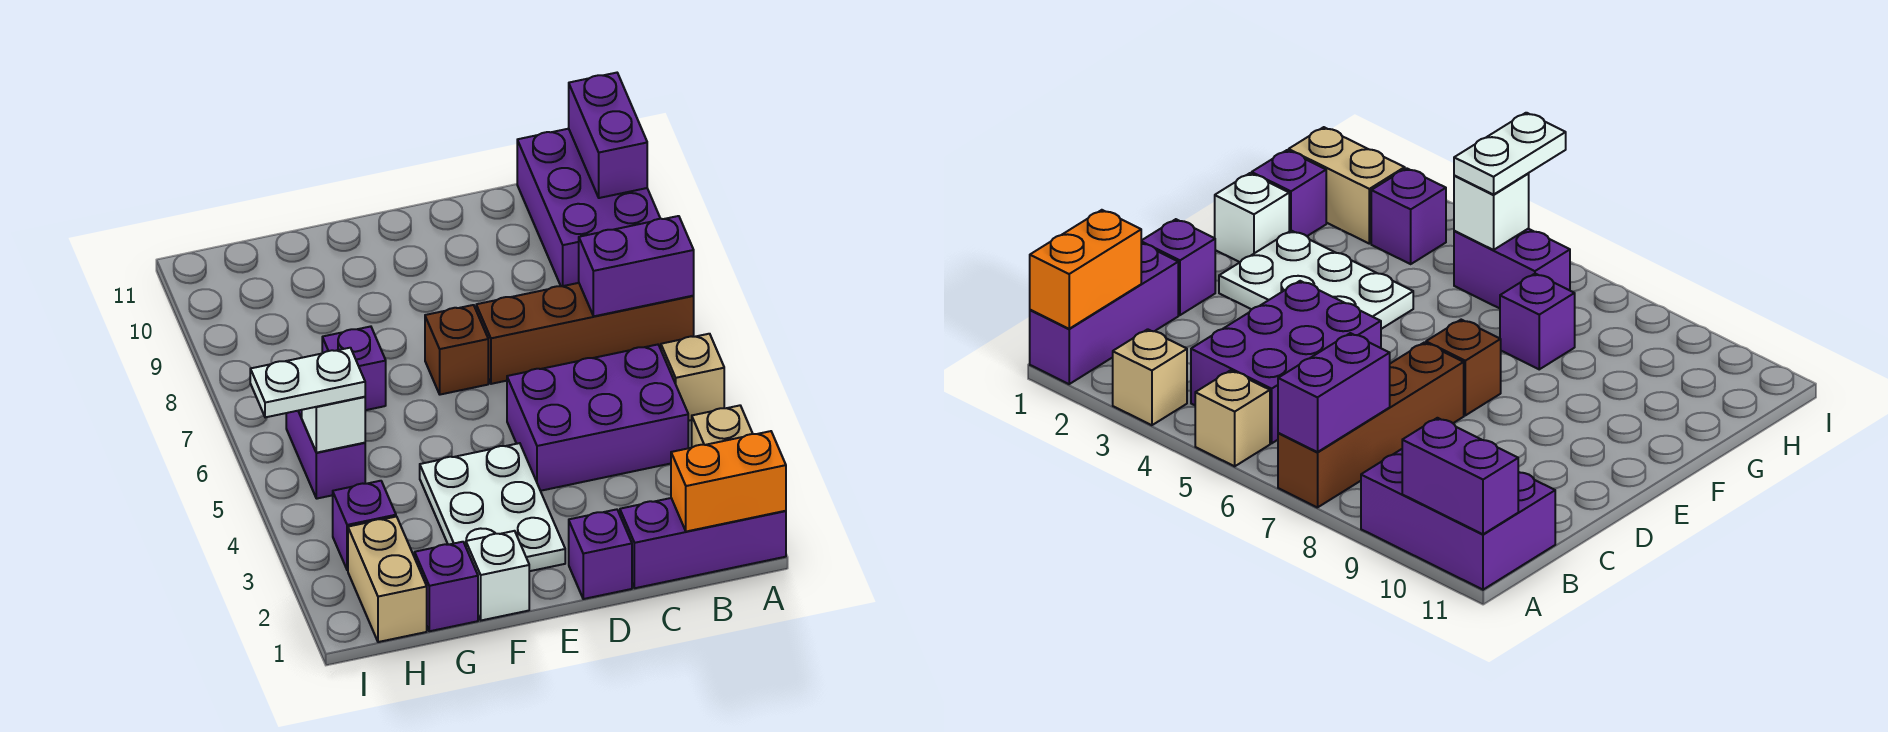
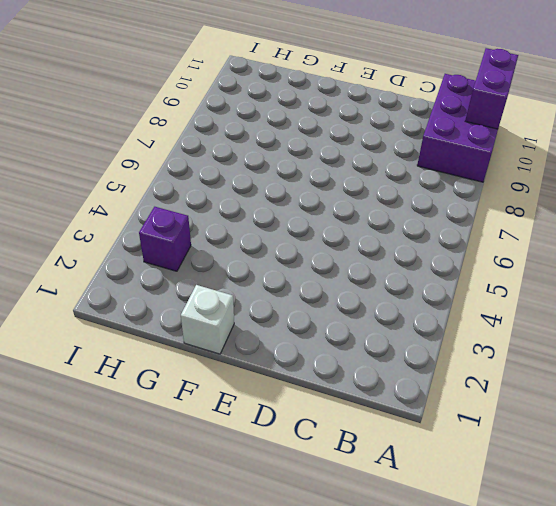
none -> purple 1x3 brick [620,498,786,588]
none -> tan 1x1 brick [692,405,753,447]
none -> tan 1x1 brick [661,334,724,421]

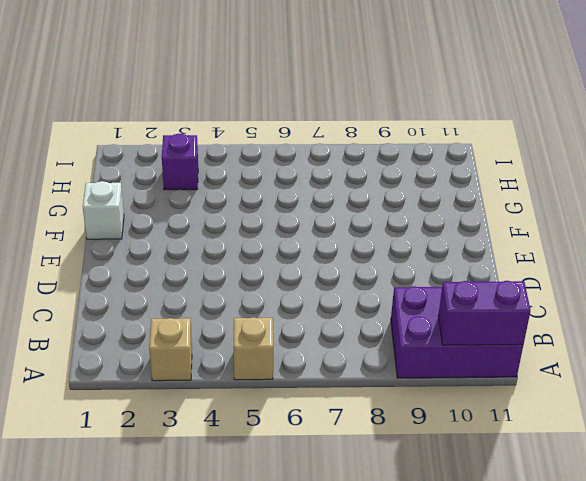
none -> purple 1x3 brick [620,498,786,588]
none -> brown 1x4 brick [476,283,694,384]
none -> purple 2x3 brick [507,345,688,491]

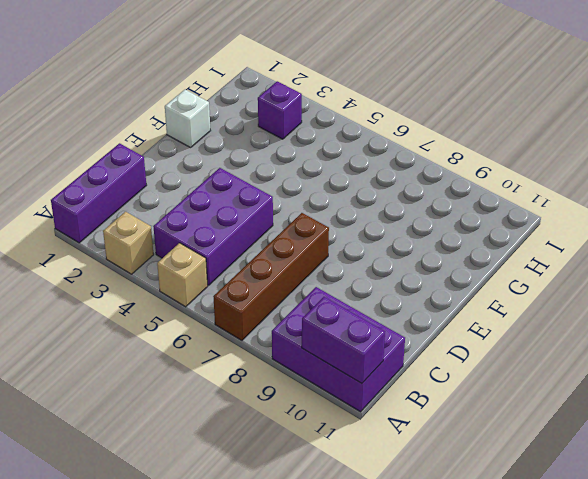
none -> purple 1x1 brick [569,509,632,599]
none -> white 2x3 plate [420,443,565,571]
none -> brown 1x1 brick [425,305,488,395]

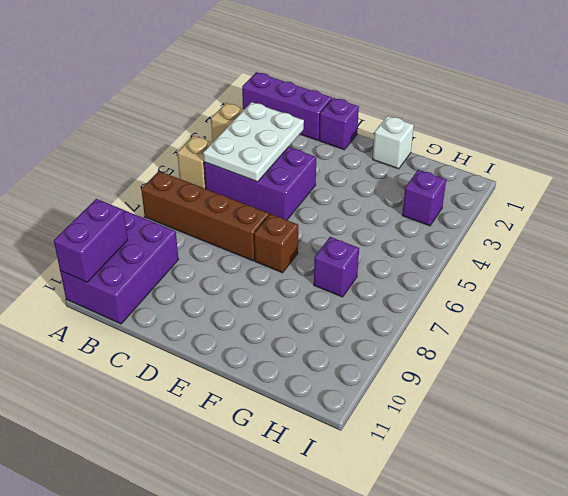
white 2x3 plate [203,102,304,182] -> white 2x3 plate moved to [420,443,565,571]
none -> purple 1x1 brick [415,542,478,631]
none -> tan 1x2 brick [348,517,427,642]
none -> purple 1x2 brick [286,410,365,499]

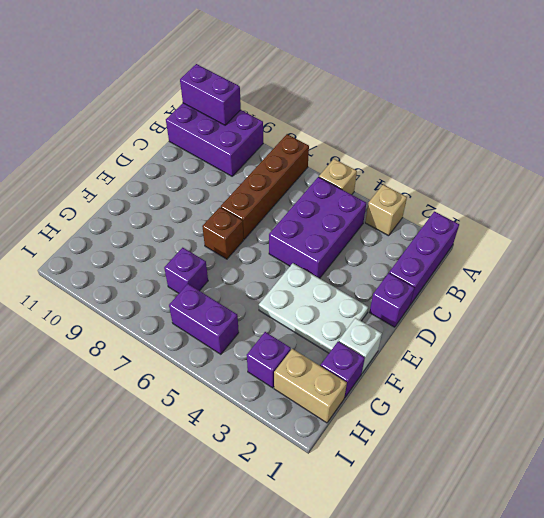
none -> orange 1x2 brick [671,431,786,532]
none -> purple 1x2 brick [579,216,694,316]
none -> white 1x1 brick [302,397,365,453]

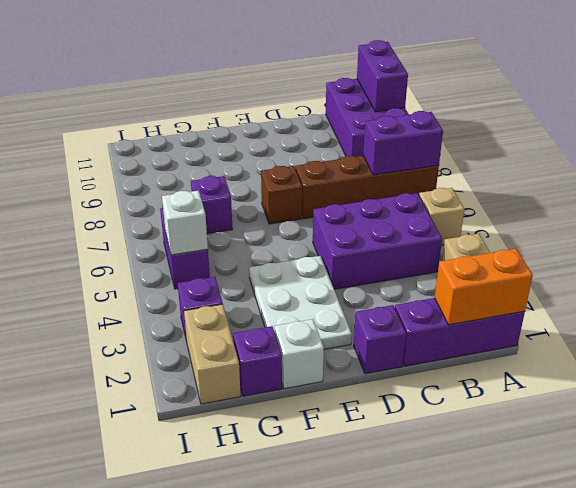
none -> white 1x2 plate [250,348,365,417]

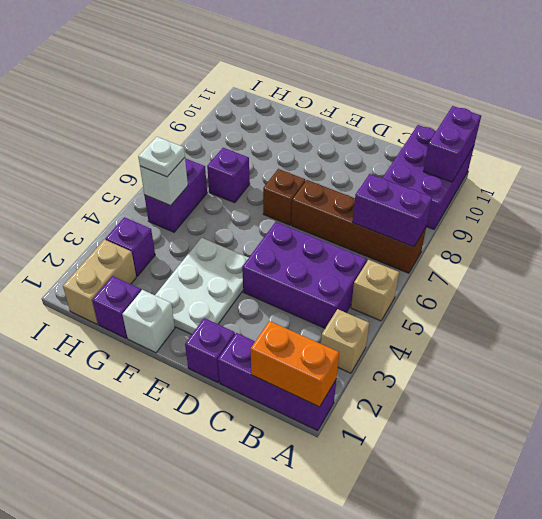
white 1x1 plate [138,137,185,177] -> white 1x2 plate [250,348,365,417]

